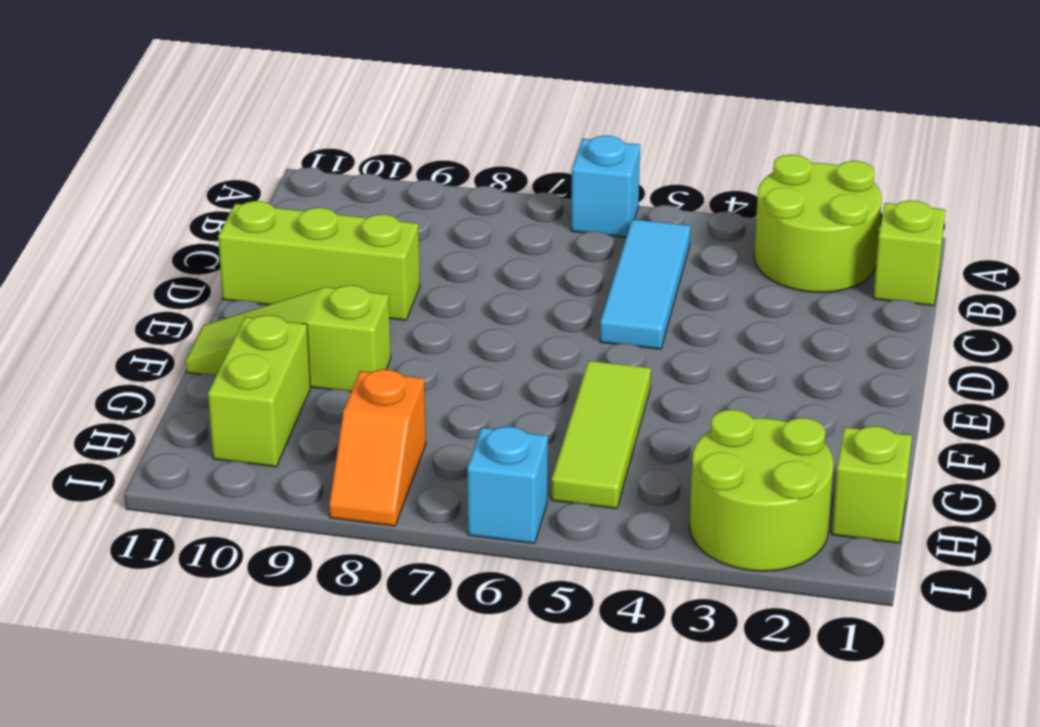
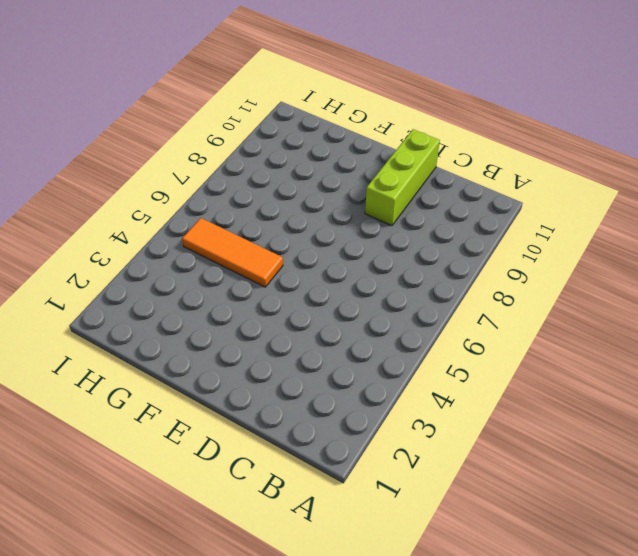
orange 1x3 tile [182,218,283,287] -> lime 1x3 tile [551,361,651,509]
none -> lime 2x2 round brick [754,155,882,293]
none -> cyan 1x1 brick [571,136,640,237]
none -> lime 1x1 brick [873,201,945,306]

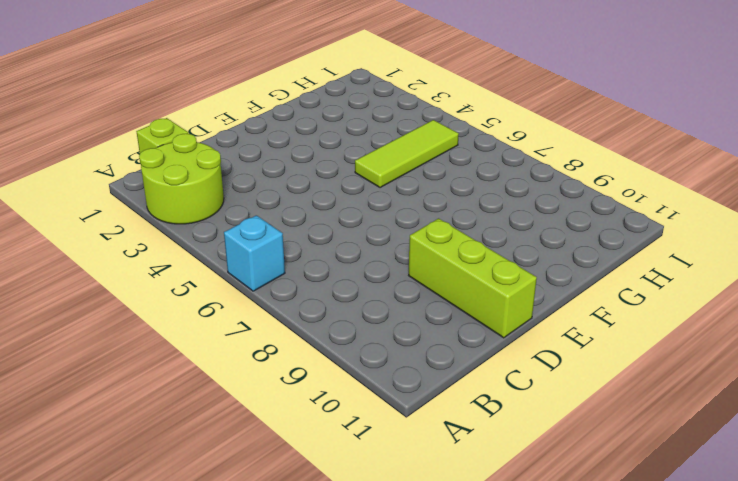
none -> cyan 1x3 tile [600,219,691,349]
none -> lime 1x3 slope [185,285,391,392]
none -> lime 1x2 brick [208,315,310,467]

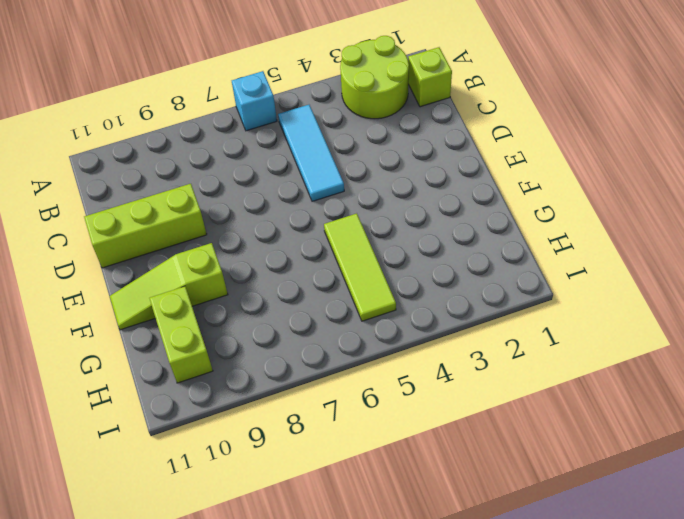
none -> lime 1x1 brick [832,426,912,543]
none -> lime 2x2 round brick [689,410,834,571]
none -> orange 1x2 slope [329,369,426,526]

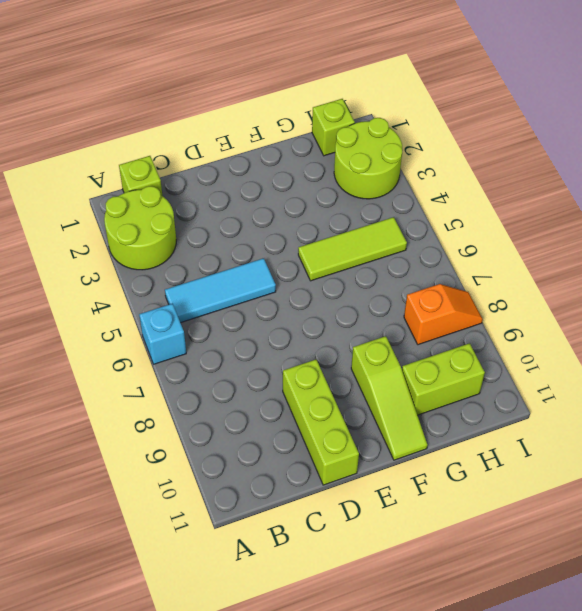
none -> cyan 1x1 brick [467,427,548,544]

